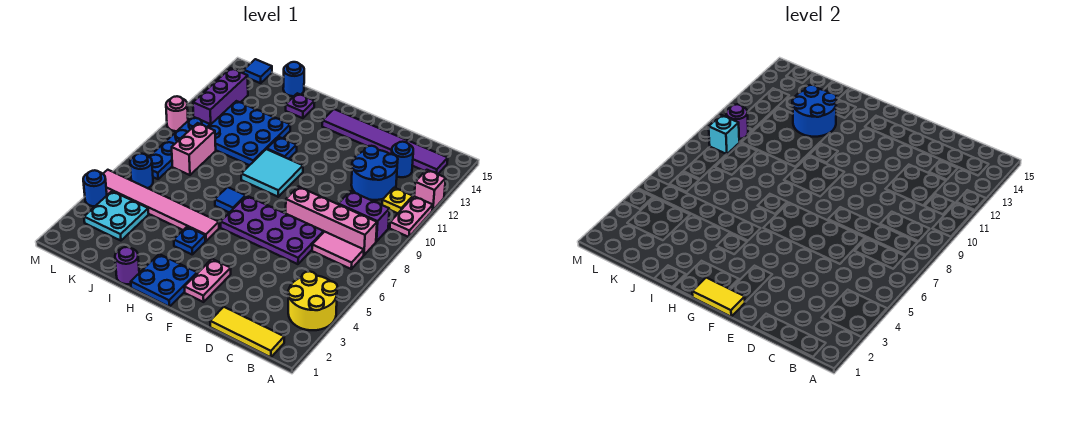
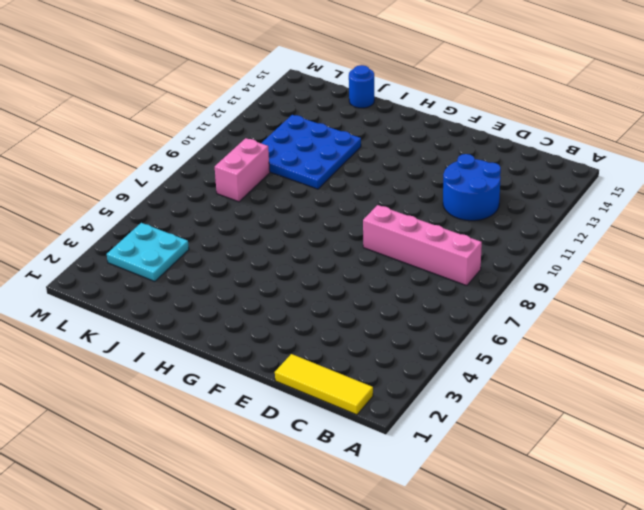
none -> yellow 2x2 round brick [288,271,337,330]
none -> pink 1x2 plate [390,196,433,237]
none -> pink 1x1 brick [414,170,446,210]
none -> pink 1x2 tile [312,232,364,269]

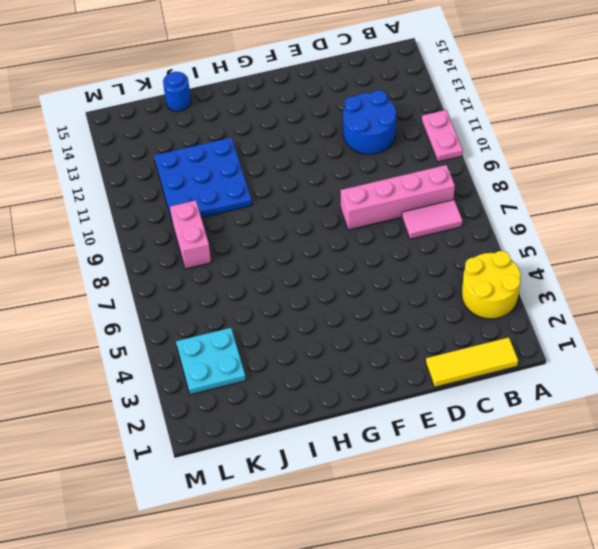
none -> pink 1x1 brick [414,170,446,210]
none -> purple 1x2 brick [338,191,389,241]
none -> yellow 1x1 plate [382,188,413,213]
none -> purple 1x6 tile [322,109,448,174]

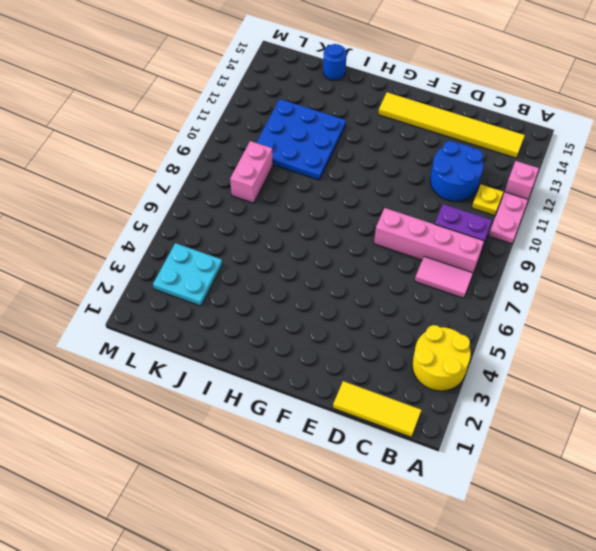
yellow 1x6 tile [378,92,525,158] -> purple 1x6 tile [322,109,448,174]
none -> blue 1x1 round brick [392,142,413,177]
none -> purple 2x4 plate [221,196,324,264]
none -> pink 1x2 plate [184,259,231,302]
none -> blue 2x2 plate [131,254,197,307]

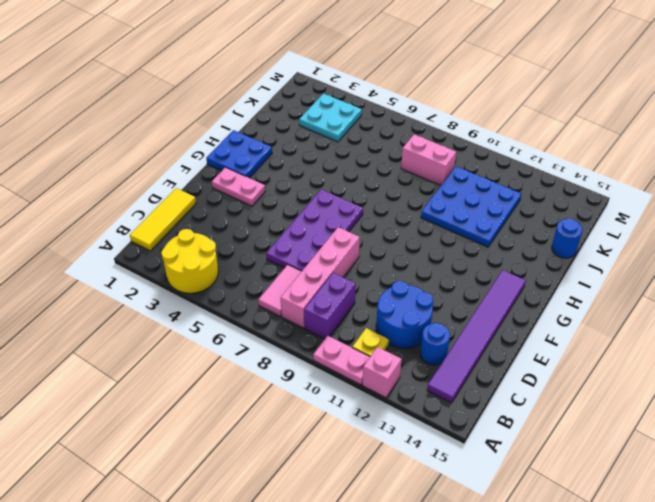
none -> cyan 2x2 tile [241,149,303,197]
none -> blue 1x1 plate [174,227,206,254]
none -> pink 1x6 tile [103,170,219,241]
none -> blue 1x1 tile [215,187,246,213]

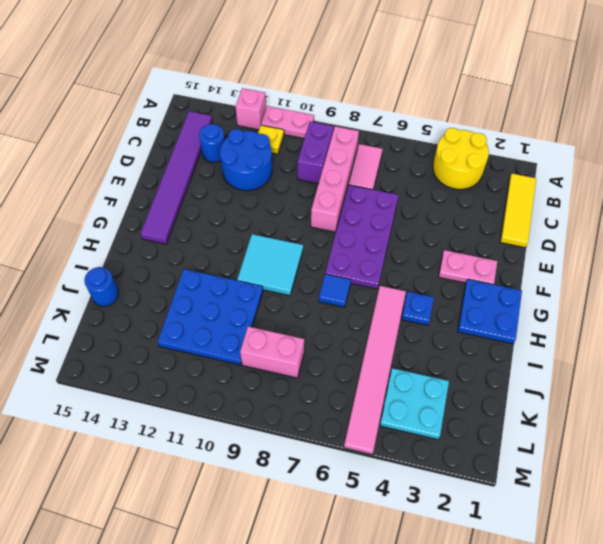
none -> blue 1x1 plate [267,137,297,159]
none -> purple 1x1 round brick [115,247,139,284]
none -> purple 1x1 plate [286,93,315,118]
none -> blue 1x1 round brick [130,154,153,188]

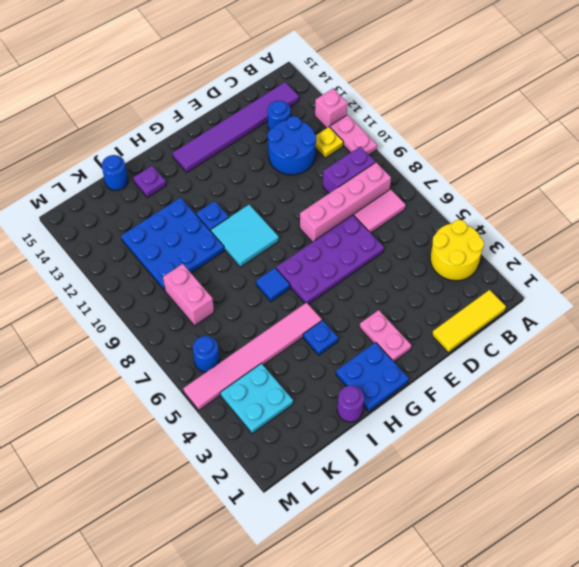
none -> blue 1x4 plate [149,117,210,179]
none -> purple 1x3 brick [193,68,248,125]
none -> blue 1x1 tile [244,59,272,83]
none -> blue 1x1 round brick [83,170,107,206]

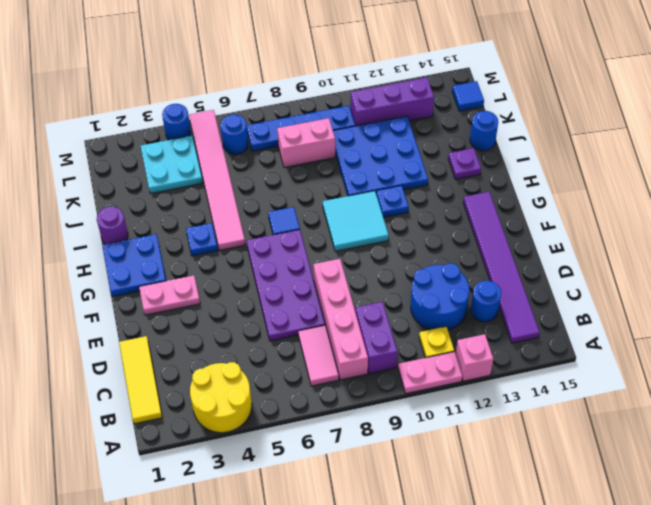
none -> pink 1x1 round brick [166,96,188,131]
none -> yellow 1x2 tile [692,278,745,317]
none -> blue 2x2 round brick [792,85,837,137]
none -> cyan 1x1 brick [709,115,739,154]

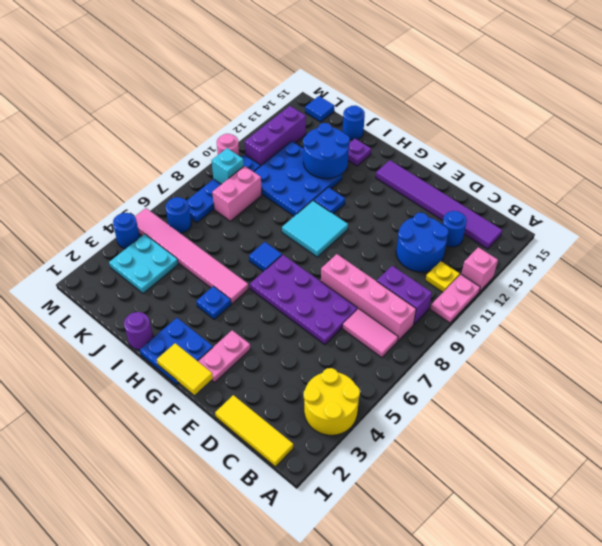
none -> purple 1x1 round brick [726,104,748,139]

